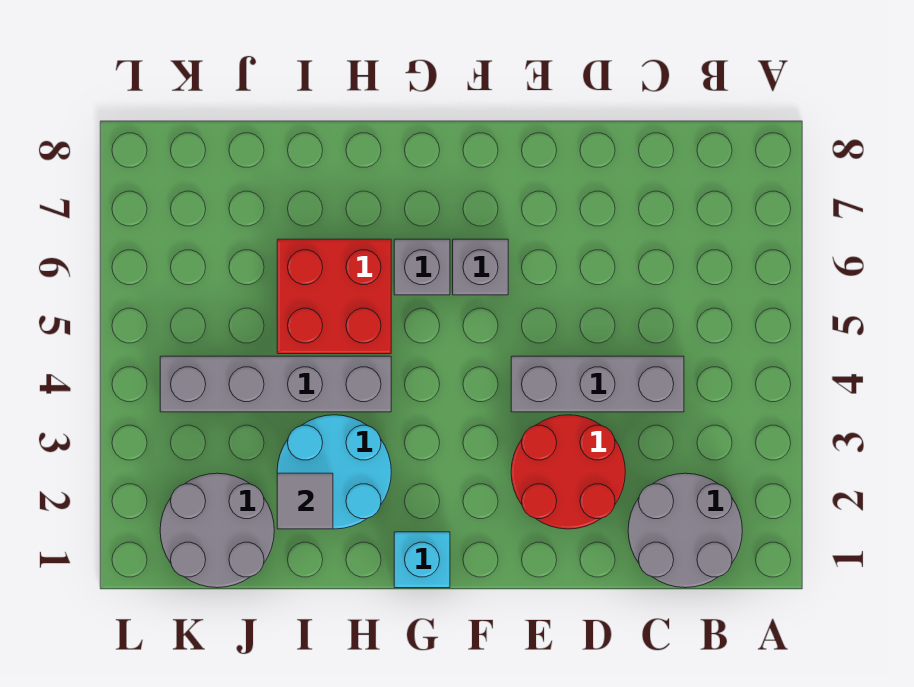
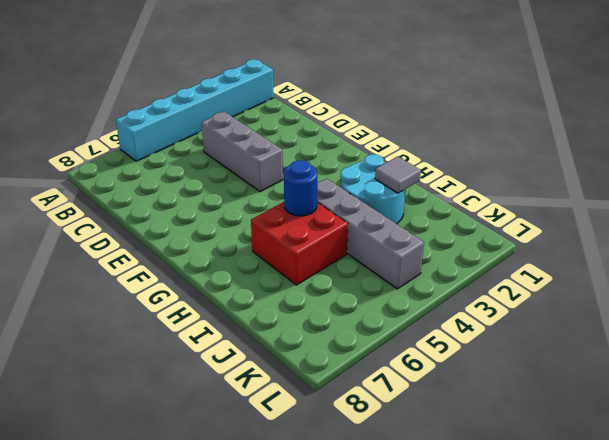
cyan 1x6 brick [116,59,274,161] -> none
blue 1x1 round brick [284,160,317,216] -> none
none -> grey 2x2 round brick [628,473,742,588]
none -> red 2x2 round brick [511,415,625,529]

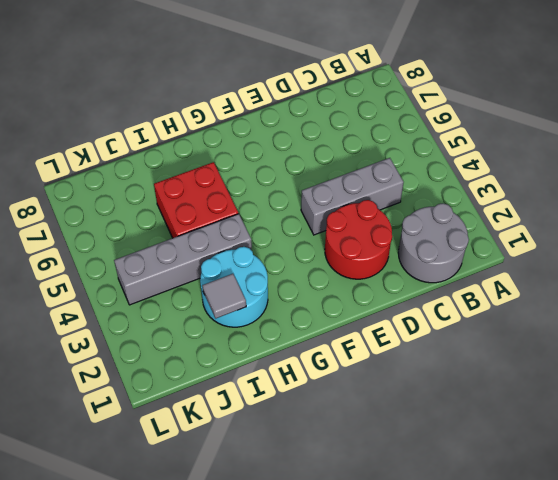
none -> grey 1x1 brick [453,239,508,295]
none -> cyan 1x1 brick [394,532,450,588]

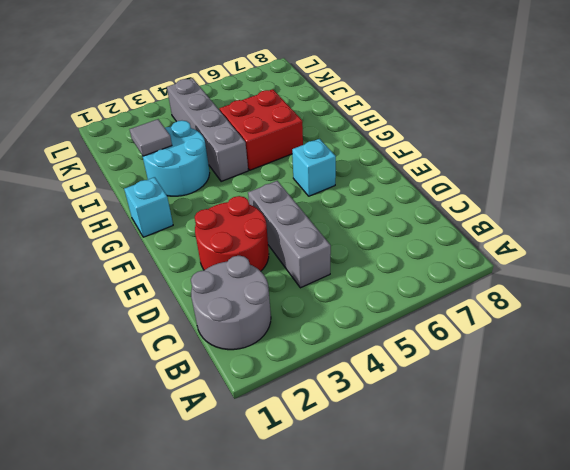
cyan 1x1 brick [292,139,336,196] -> grey 1x1 brick [453,239,508,295]
none -> grey 1x1 brick [394,239,450,295]
none -> grey 2x2 round brick [160,473,274,588]

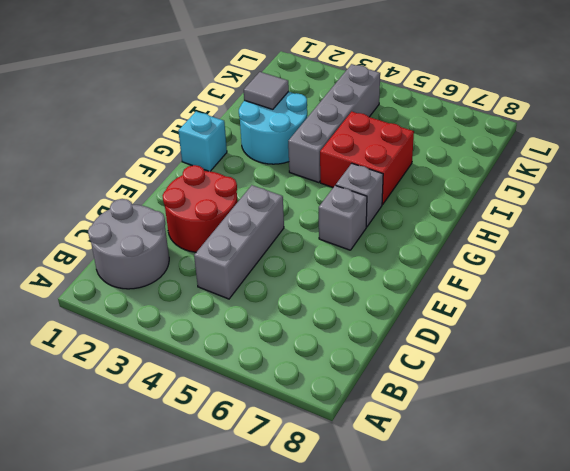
none -> grey 2x2 round brick [160,473,274,588]

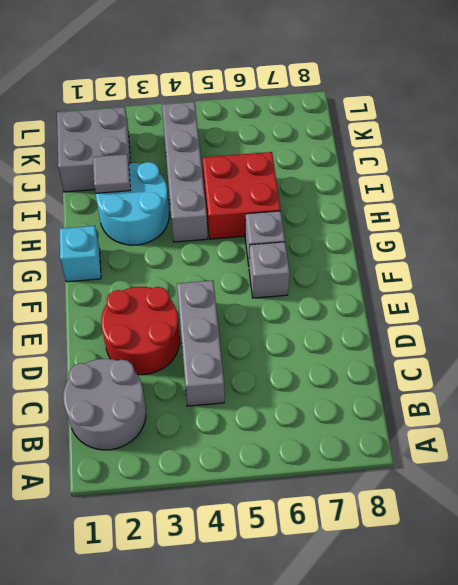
grey 2x2 brick [57,107,131,192] -> grey 2x2 round brick [160,473,274,588]

